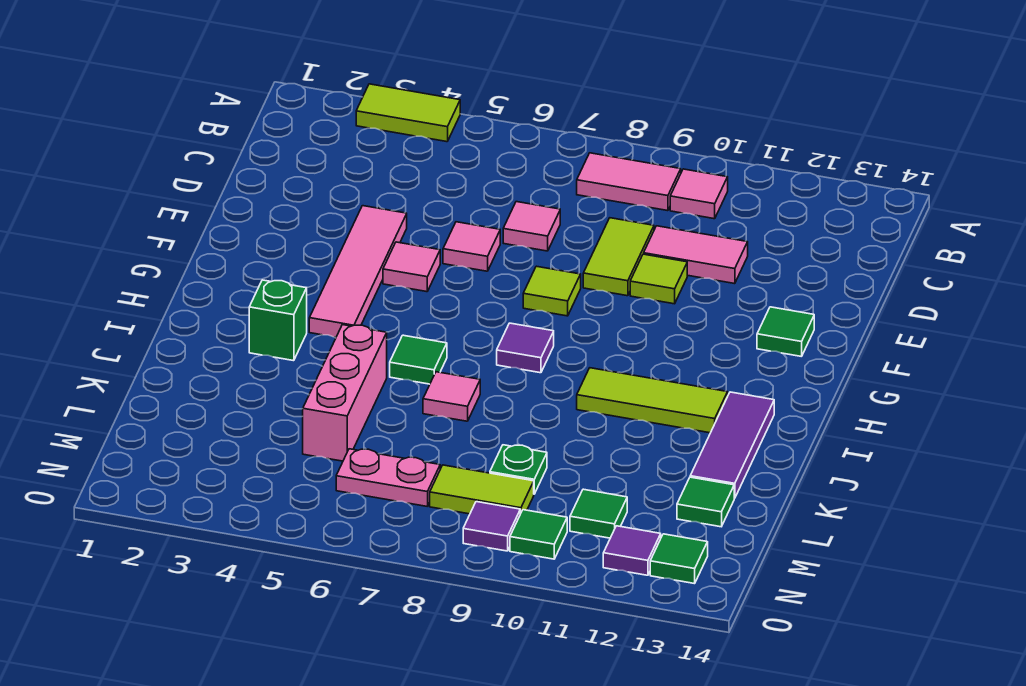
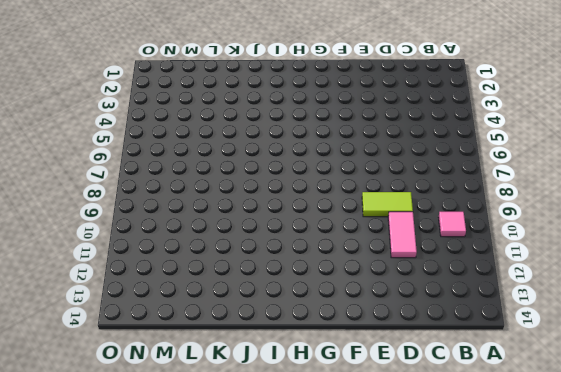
none -> lime 1x2 tile [356,84,460,142]
none -> pink 1x2 tile [577,153,681,211]
none -> pink 1x1 tile [503,202,560,251]

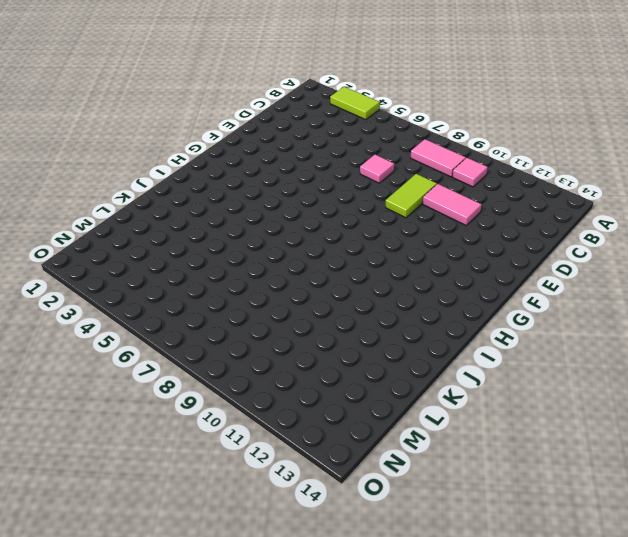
none -> pink 1x4 tile [309,206,407,337]
none -> pink 1x1 tile [443,222,500,271]
none -> lime 1x1 tile [630,254,687,304]

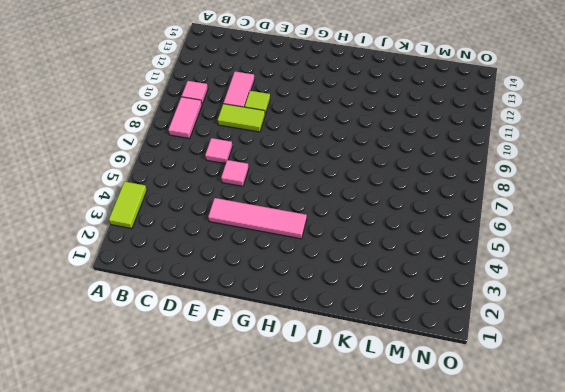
none -> pink 1x1 tile [383,242,440,292]
none -> lime 1x1 tile [523,266,581,316]
none -> green 1x1 tile [757,307,814,357]

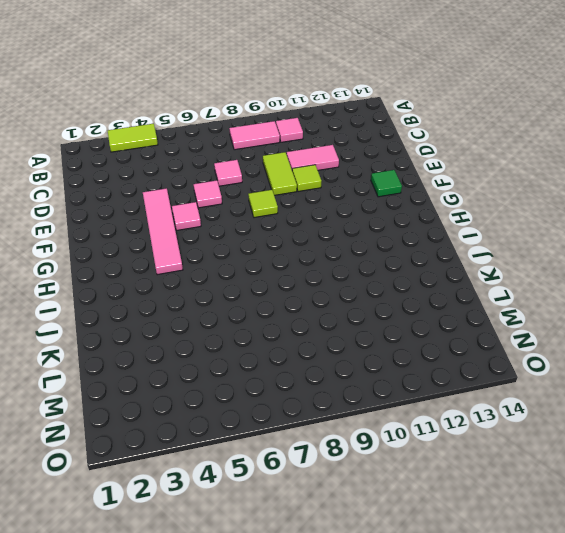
none -> purple 1x1 tile [497,323,554,373]
none -> green 1x1 brick [249,280,307,361]
none -> green 1x1 tile [390,335,447,384]

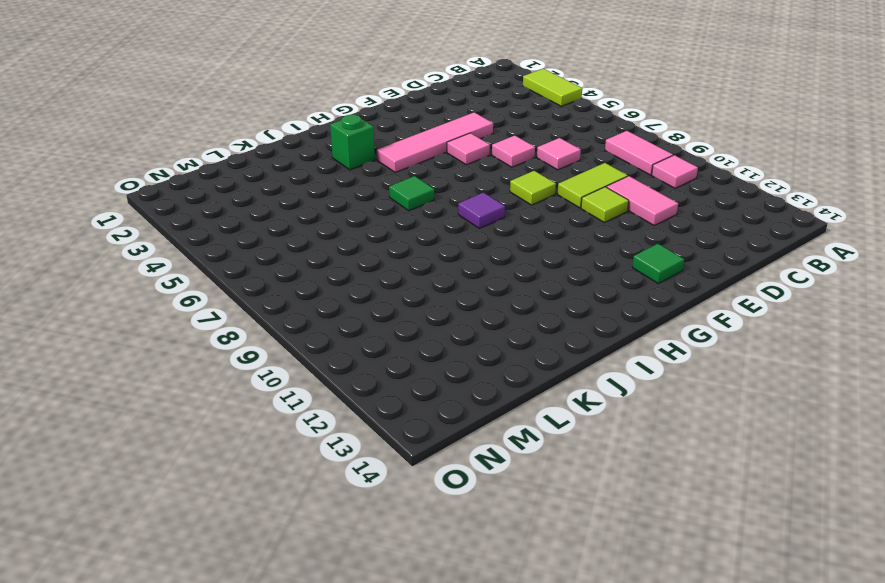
none -> lime 1x3 tile [577,368,728,433]
none -> purple 1x3 tile [690,392,774,498]
none -> pink 1x3 brick [303,325,387,461]

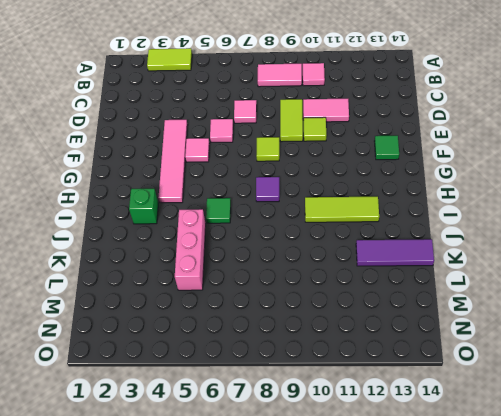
purple 1x3 tile [356,239,434,266] -> purple 1x3 tile turned to [690,392,774,498]
none -> pink 1x1 tile [423,372,480,421]
none -> green 1x1 plate [490,445,547,494]
none -> green 1x1 tile [677,477,734,527]

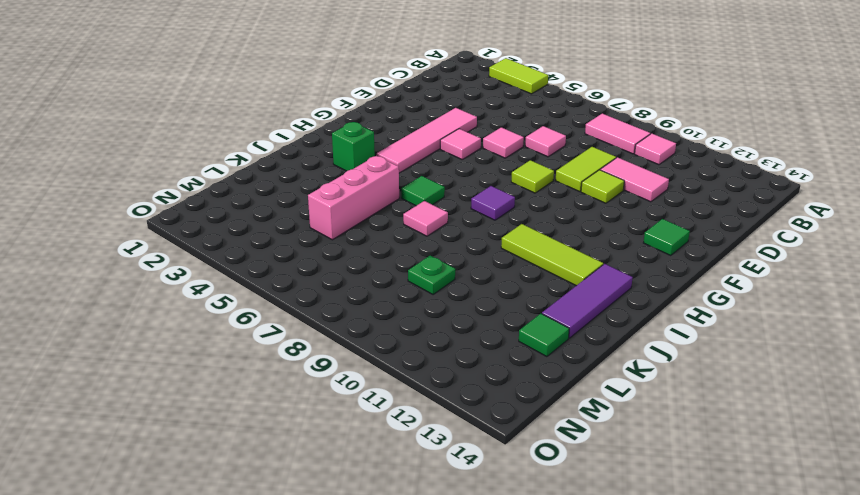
none -> pink 1x2 plate [336,449,440,506]
none -> lime 1x2 tile [430,465,534,514]
none -> green 1x1 tile [570,489,627,538]

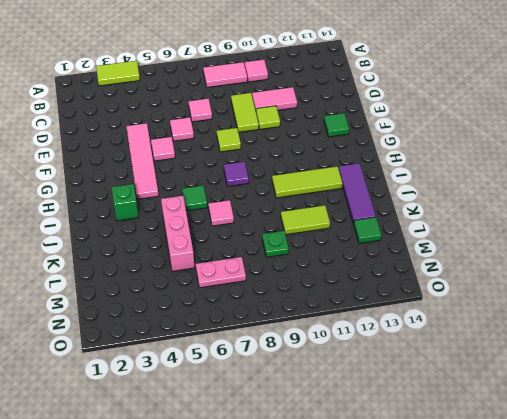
lime 1x2 tile [281,205,330,235] -> lime 1x2 tile moved to [430,465,534,514]
none -> green 1x1 tile [570,489,627,538]
none -> purple 1x1 tile [463,502,520,551]
none -> green 1x1 tile [510,510,567,559]

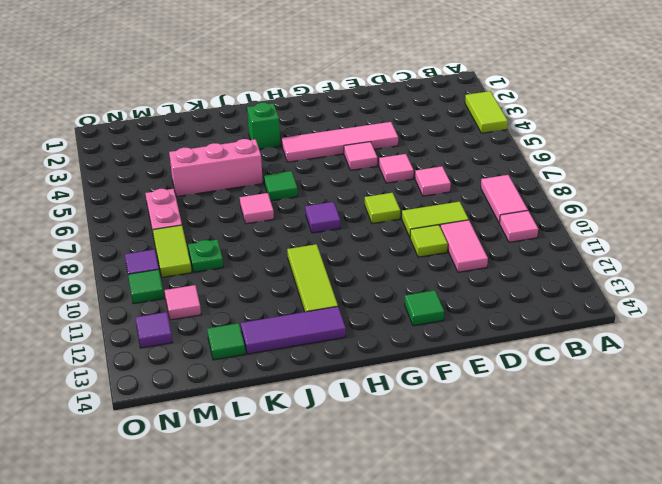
pink 1x1 tile [165,285,201,320] -> green 1x1 tile [570,489,627,538]
none -> green 1x1 tile [650,534,708,584]

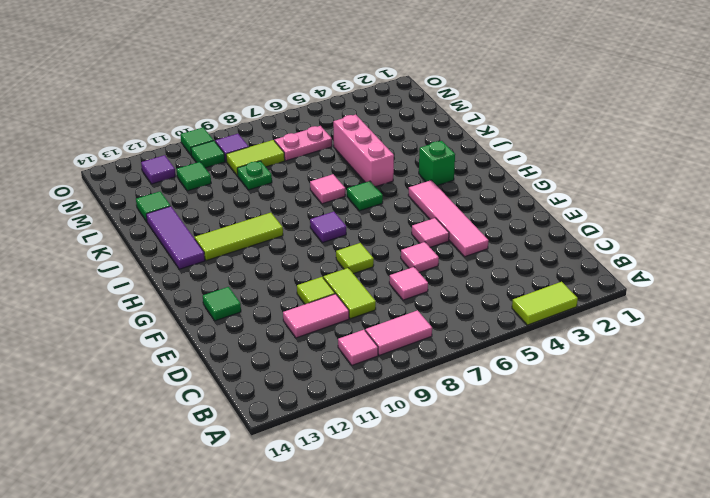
green 1x1 tile [180,127,214,155] -> green 1x1 tile moved to [650,534,708,584]

